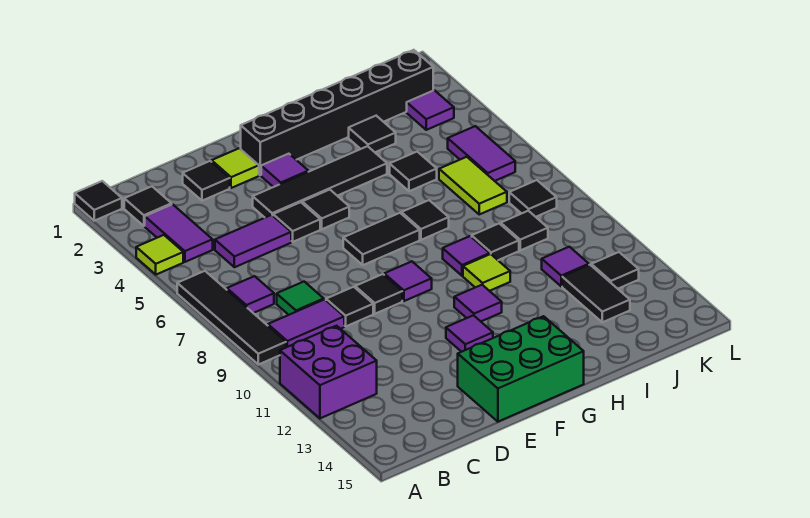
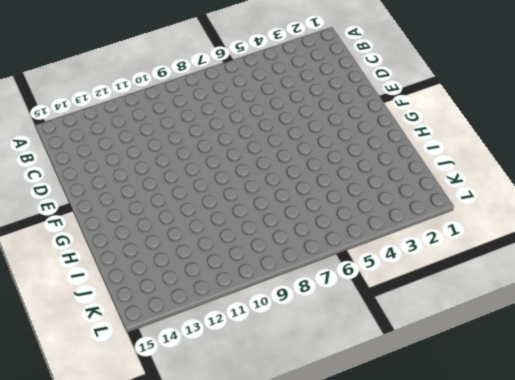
none -> black 1x1 tile [75,181,122,221]
none -> lime 1x1 tile [136,235,183,275]
none -> black 1x4 tile [177,271,286,365]
none -> purple 2x2 brick [280,326,377,418]

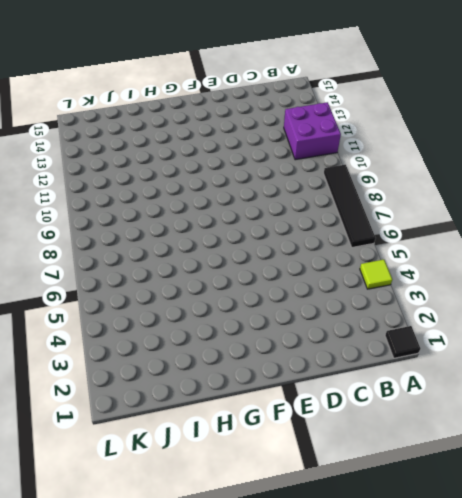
none -> black 1x1 tile [124,186,172,226]
none -> purple 1x2 tile [145,204,213,262]
none -> purple 1x1 tile [227,276,274,313]
none -> purple 1x2 tile [268,299,344,347]

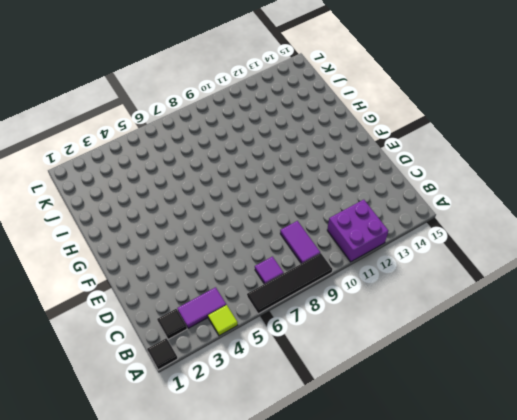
none -> purple 1x2 tile [215,215,291,267]
none -> green 1x1 tile [277,282,324,315]
none -> black 1x1 tile [183,161,230,201]
none -> black 1x1 tile [326,287,373,326]

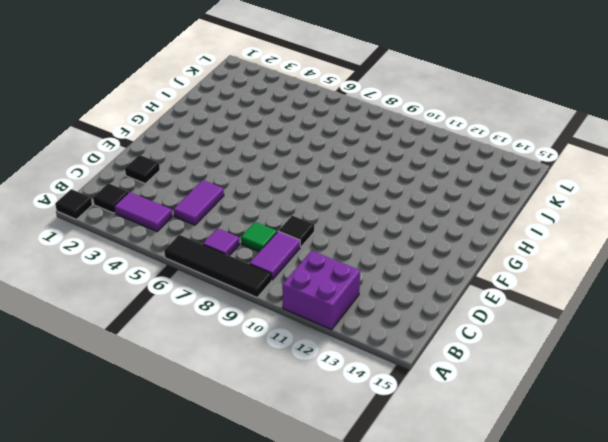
none -> lime 1x1 tile [136,235,183,275]
none -> lime 1x1 tile [212,148,259,188]
none -> black 1x4 tile [253,146,387,217]
none -> black 1x1 tile [273,202,320,242]

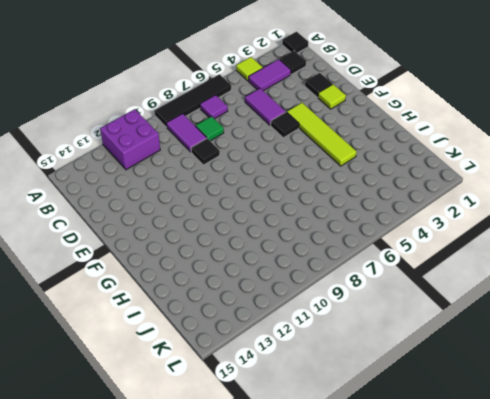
lime 1x4 tile [287,103,357,166] -> black 1x4 tile [253,146,387,217]
none -> black 1x1 tile [355,274,402,314]
none -> green 2x3 brick [458,316,584,422]
none -> black 1x6 brick [241,50,433,175]
none -> purple 1x1 tile [261,154,308,187]

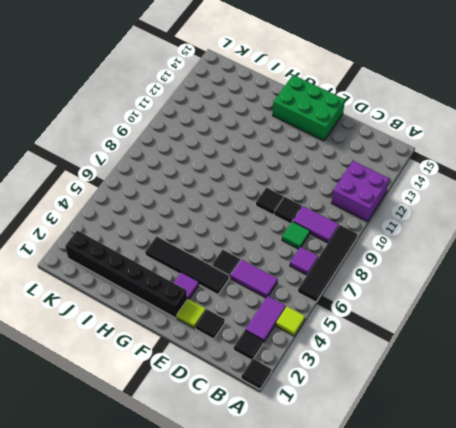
none -> black 1x1 tile [302,190,349,229]
none -> black 1x2 tile [343,213,420,265]
none -> purple 1x1 tile [384,262,432,301]
none -> purple 1x1 tile [446,315,493,352]

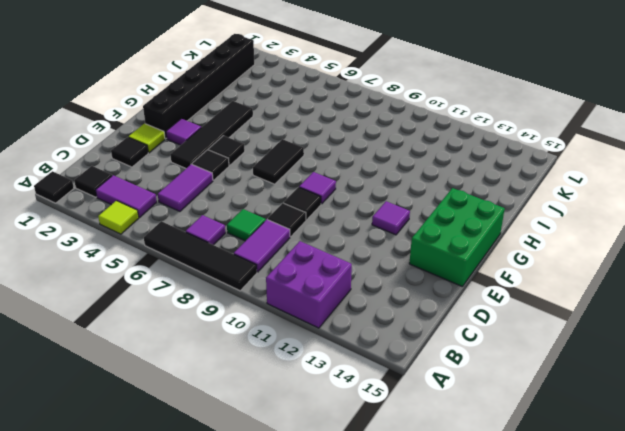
none -> purple 1x1 tile [454,285,502,321]
none -> black 1x1 tile [401,200,449,240]
none -> purple 1x1 tile [443,236,490,276]
none -> lime 1x1 tile [463,254,510,291]

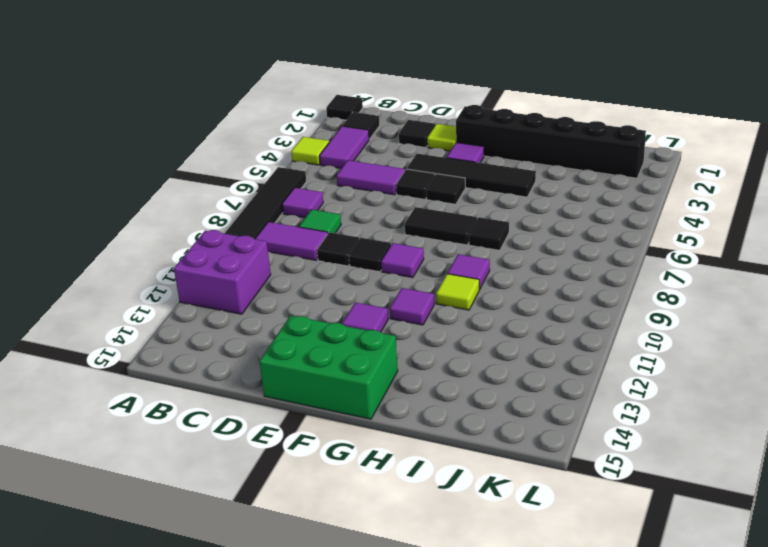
none -> black 1x1 tile [349,116,396,152]
none -> black 1x1 tile [390,152,437,191]
none -> black 1x1 tile [472,223,519,260]
none -> lime 1x2 tile [439,157,507,214]

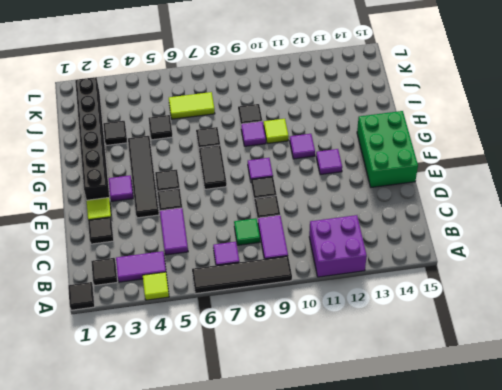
none -> black 1x1 tile [501,211,548,250]
none -> purple 1x1 tile [542,247,589,286]
none -> black 1x2 tile [562,265,630,322]
none -> purple 1x1 tile [407,90,454,130]

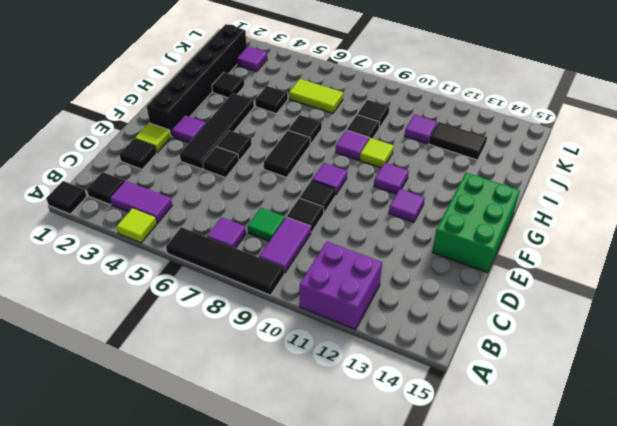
none -> purple 1x2 tile [215,215,291,267]
none -> purple 1x2 tile [448,126,515,181]
none -> black 1x1 tile [509,180,557,217]
none -> black 1x1 tile [591,252,639,289]

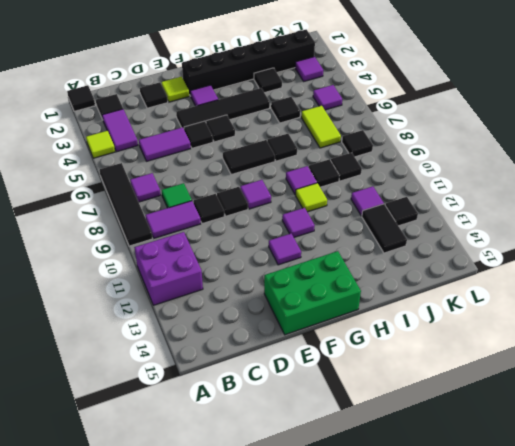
purple 1x1 tile [313,85,342,110] -> purple 1x2 tile [448,126,515,181]

